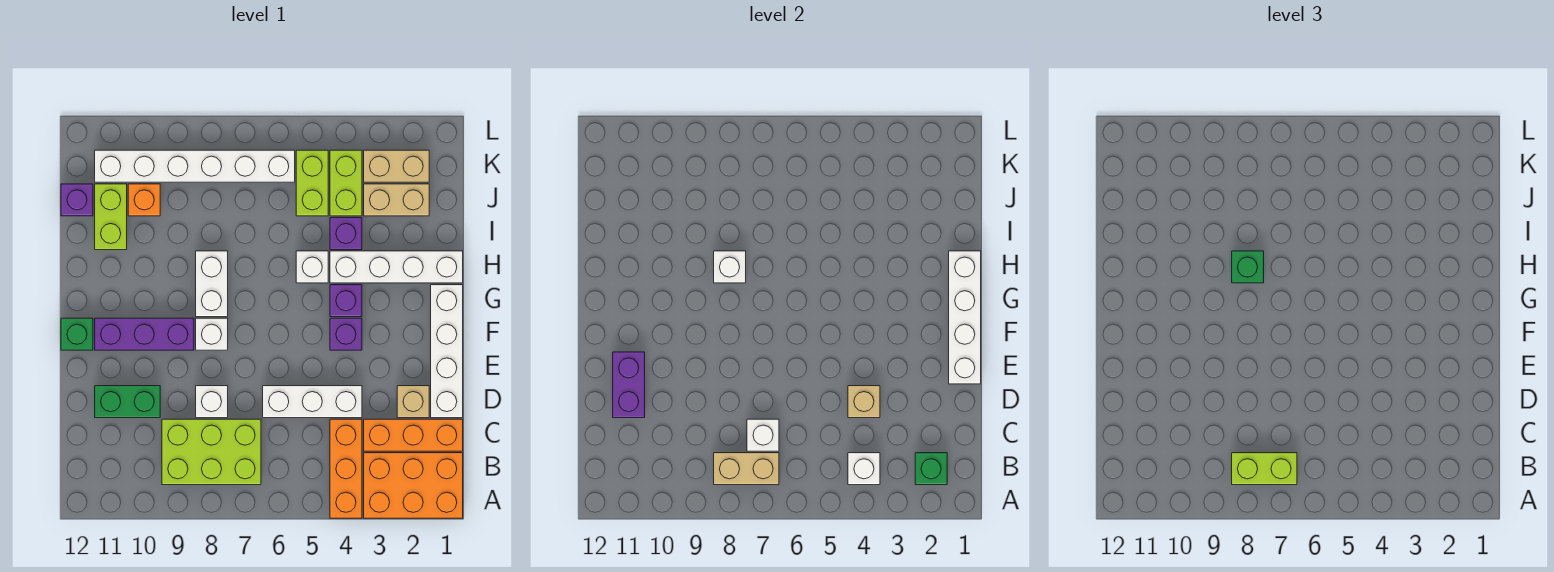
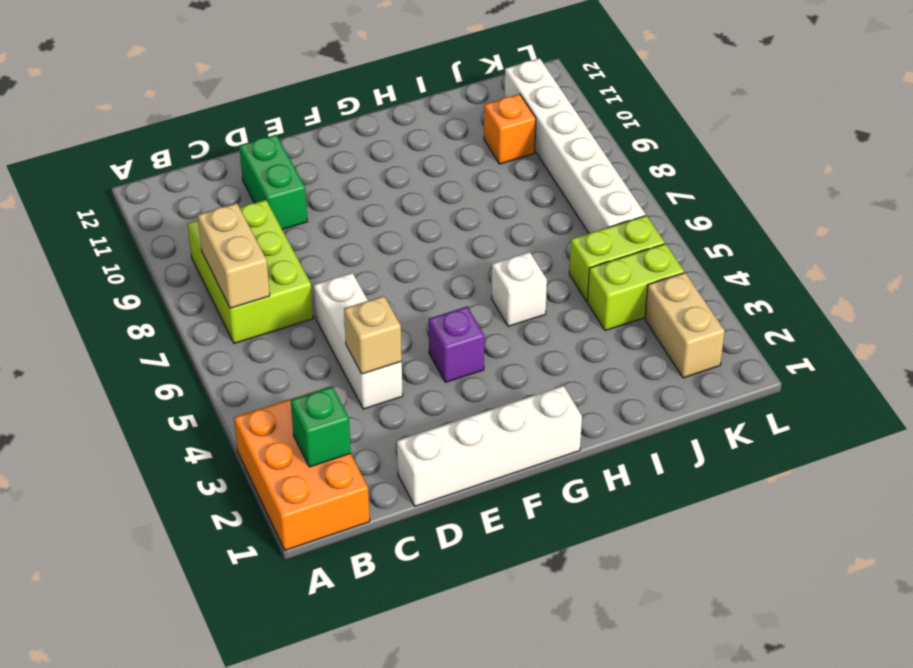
none -> orange 1x3 brick [330,419,362,518]
none -> orange 1x3 brick [364,419,463,451]
none -> tan 1x1 brick [397,386,429,418]
none -> white 1x1 brick [196,386,228,418]

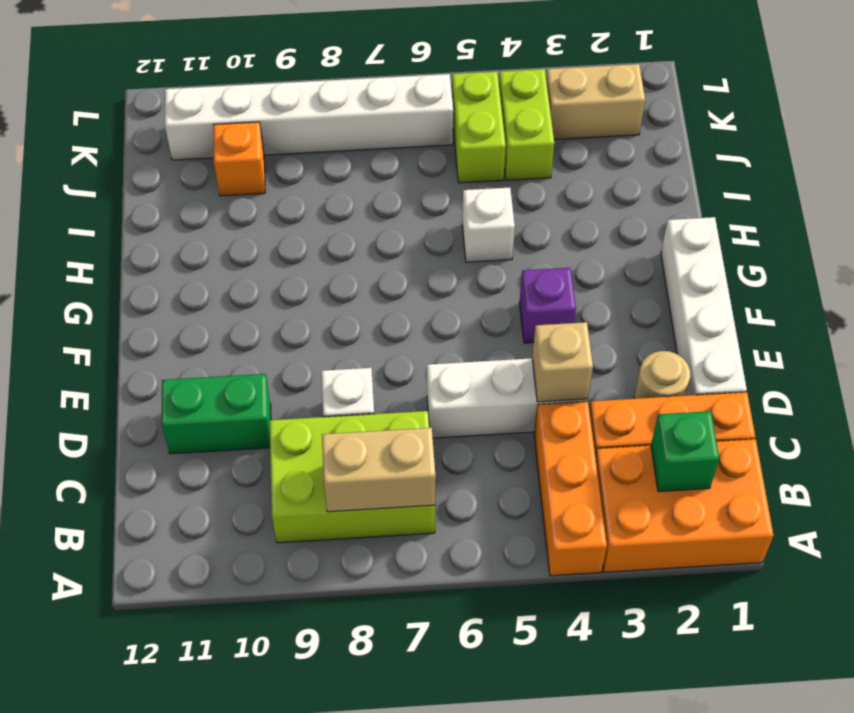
tan 1x1 round brick [634,351,690,399] -> tan 1x1 brick [397,386,429,418]
none -> white 1x1 brick [196,318,228,350]
none -> purple 1x3 brick [95,318,194,350]
none -> green 1x1 brick [61,318,93,350]
none -> purple 1x1 brick [330,285,362,317]

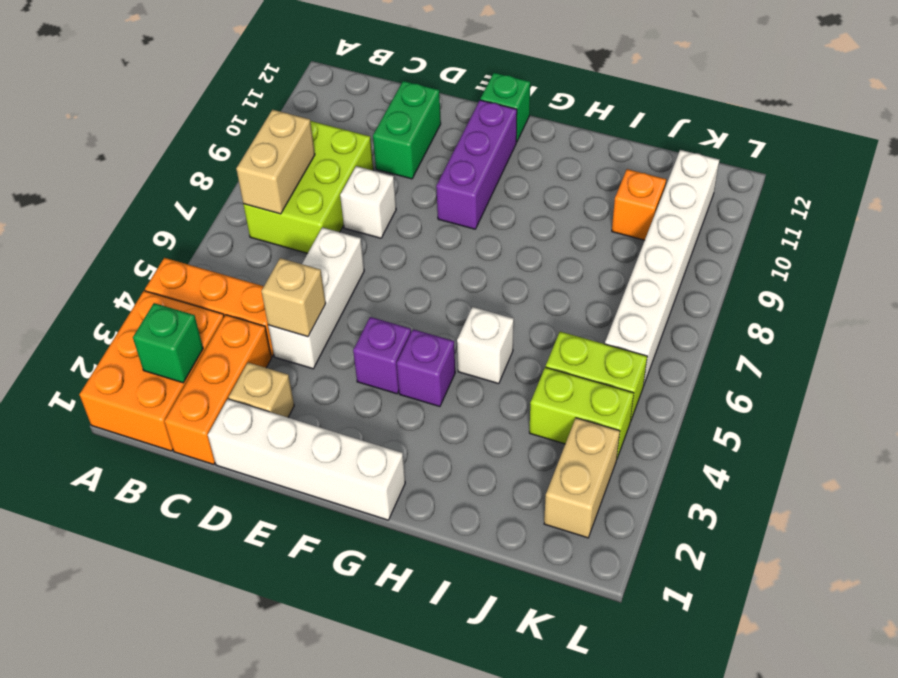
none -> white 1x1 brick [196,318,228,350]
none -> white 1x2 brick [196,251,228,317]
none -> white 1x4 brick [330,251,463,283]
none -> purple 1x1 brick [330,218,362,250]

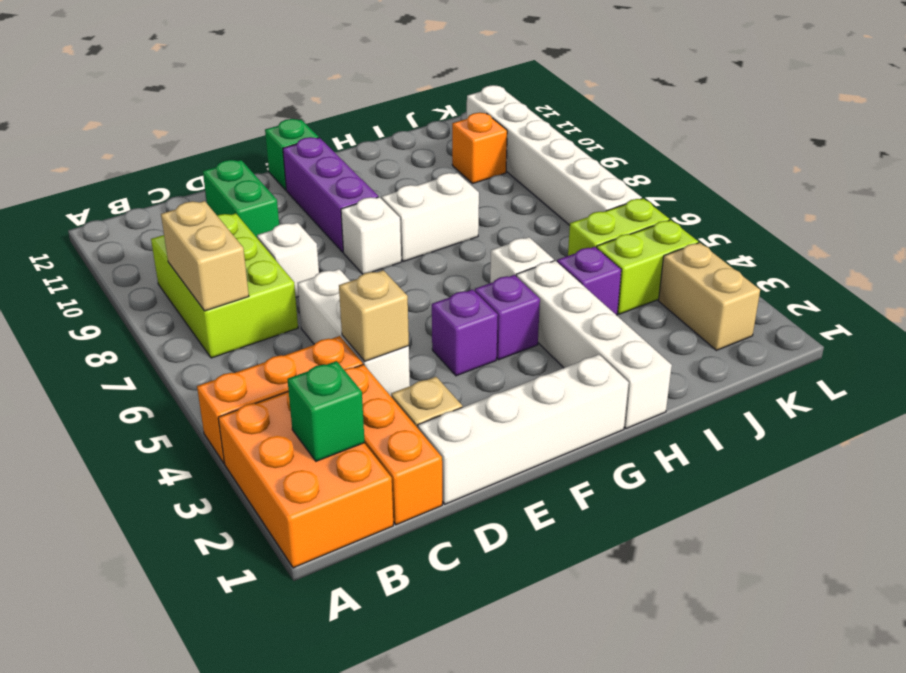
none -> lime 1x2 brick [95,184,127,250]
none -> tan 1x2 brick [364,184,429,216]
none -> purple 1x1 brick [61,184,93,216]
none -> white 1x1 brick [848,453,880,485]

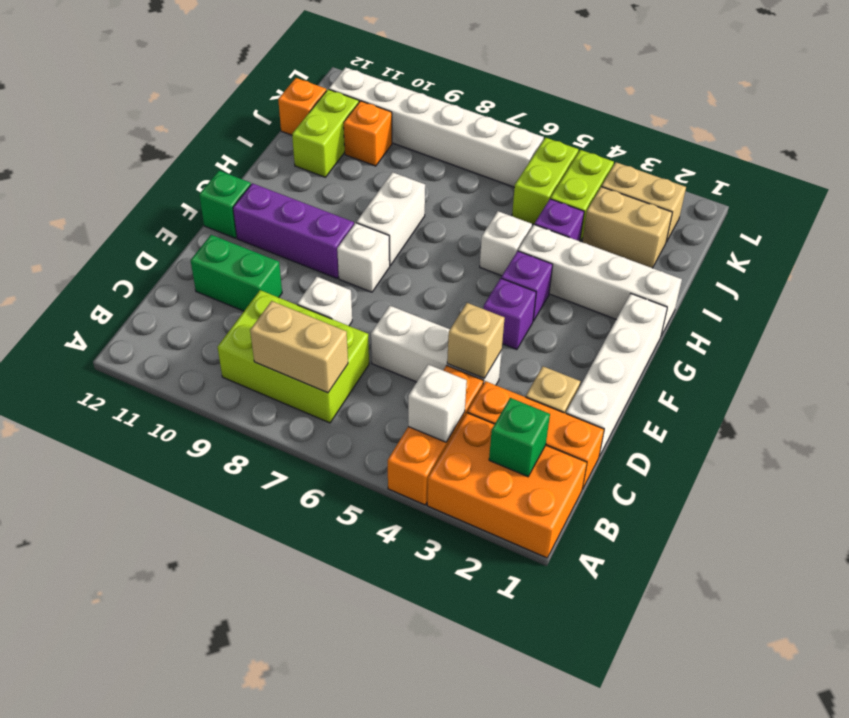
orange 1x1 brick [278,78,326,135] -> purple 1x1 brick [61,184,93,216]
none -> white 1x1 brick [747,419,779,451]
none -> purple 1x2 brick [613,352,645,418]
none -> white 1x4 brick [949,251,981,384]
none -> white 1x1 brick [714,251,746,283]

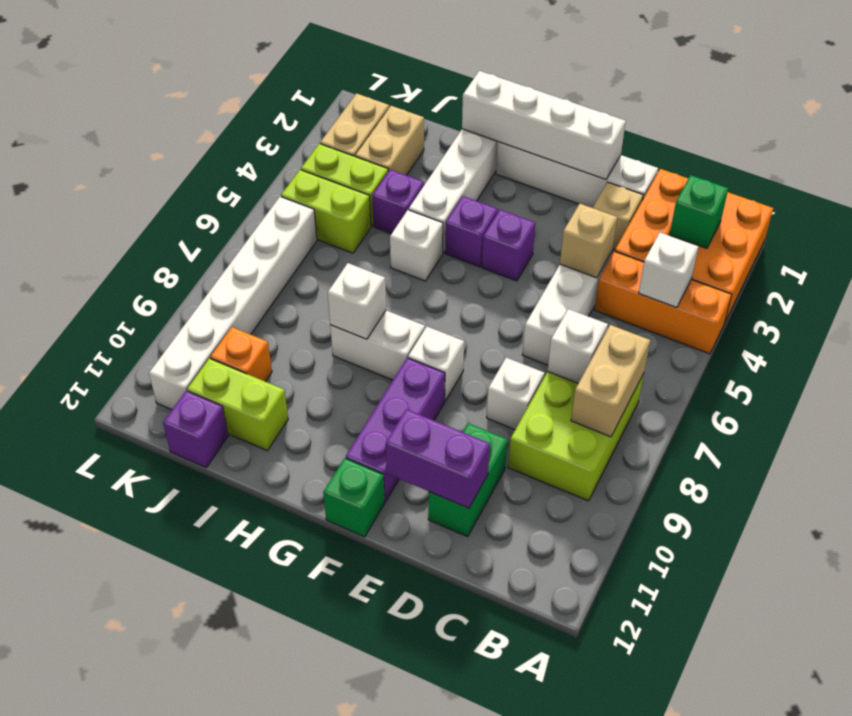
none -> lime 1x2 brick [1232,453,1297,485]
none -> green 1x1 brick [1232,251,1264,283]

